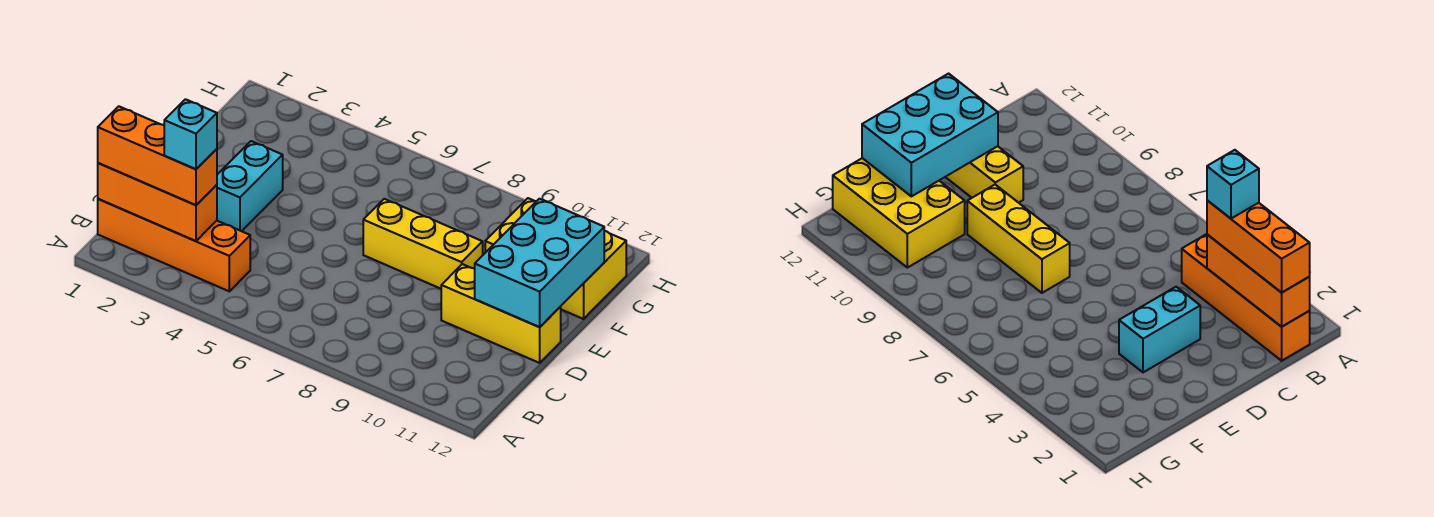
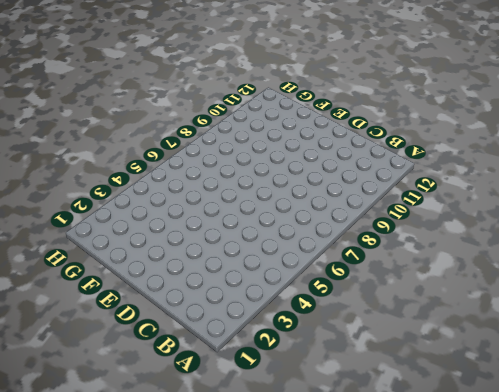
none -> orange 1x4 brick [98,199,250,291]
none -> cyan 1x2 brick [217,141,283,231]

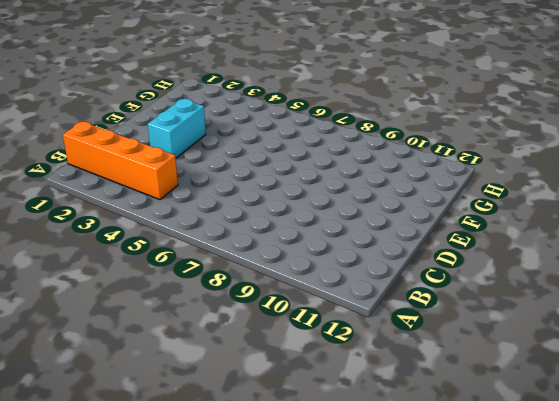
none -> yellow 1x3 brick [441,264,561,363]
none -> yellow 1x3 brick [363,199,483,289]

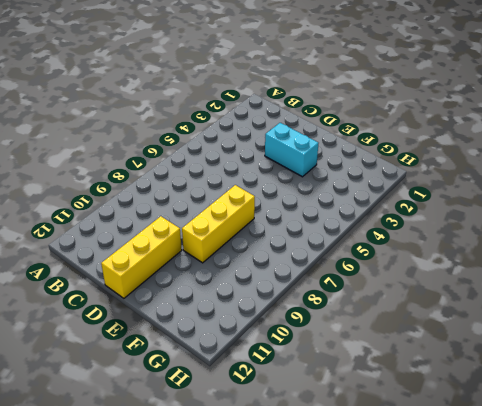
none -> orange 1x4 brick [98,199,250,291]
none -> yellow 2x3 brick [485,198,626,319]

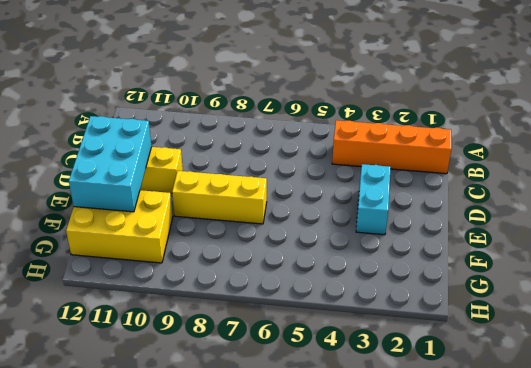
none -> orange 1x3 brick [98,163,217,241]
none -> orange 1x3 brick [98,106,217,205]

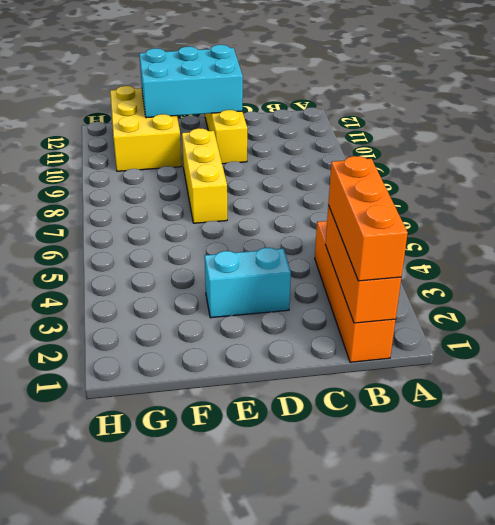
none -> cyan 1x1 brick [164,99,217,169]

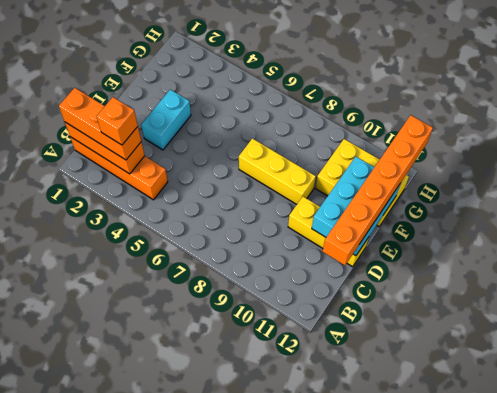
orange 1x1 brick [97,97,138,145] -> cyan 1x1 brick [164,99,217,169]
orange 1x6 brick [323,115,433,265] -> none

